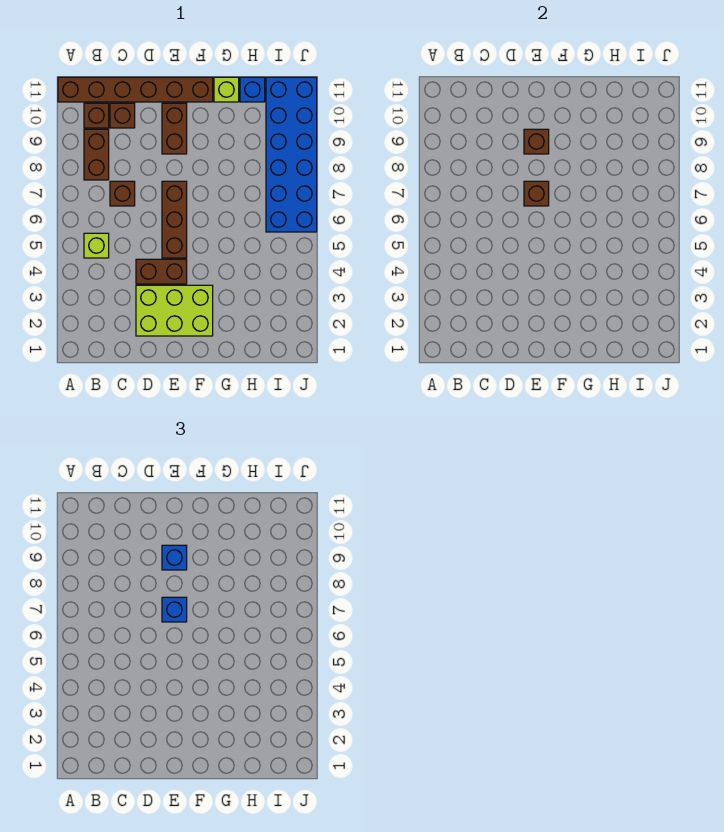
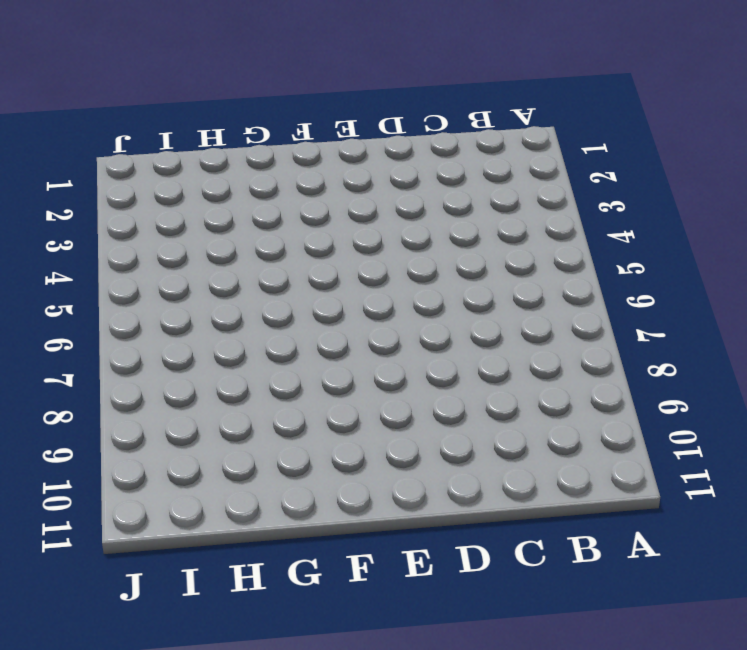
none -> brown 1x6 brick [58,77,213,102]
none -> lime 1x1 brick [84,233,109,258]
none -> brown 1x2 brick [84,129,109,180]

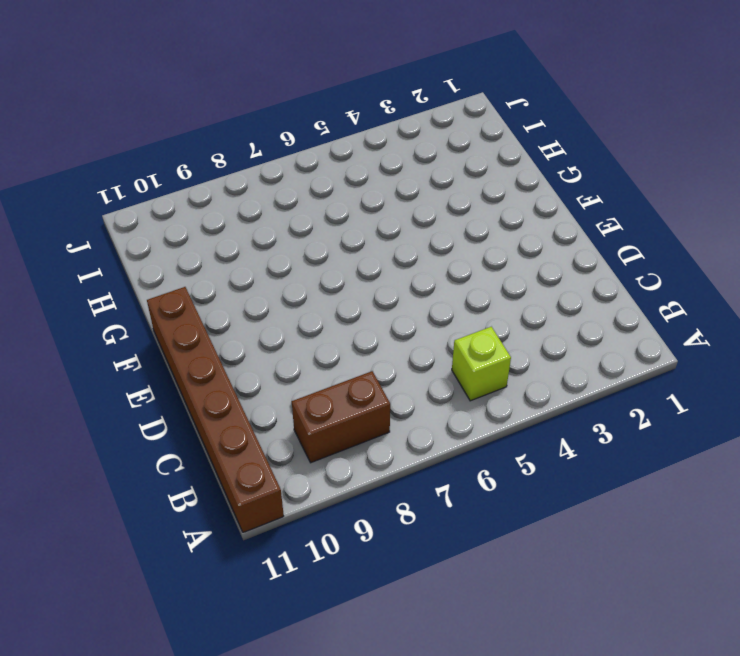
none -> brown 1x1 brick [84,103,109,128]
none -> brown 1x1 brick [110,181,135,206]
none -> brown 1x1 brick [110,103,135,128]

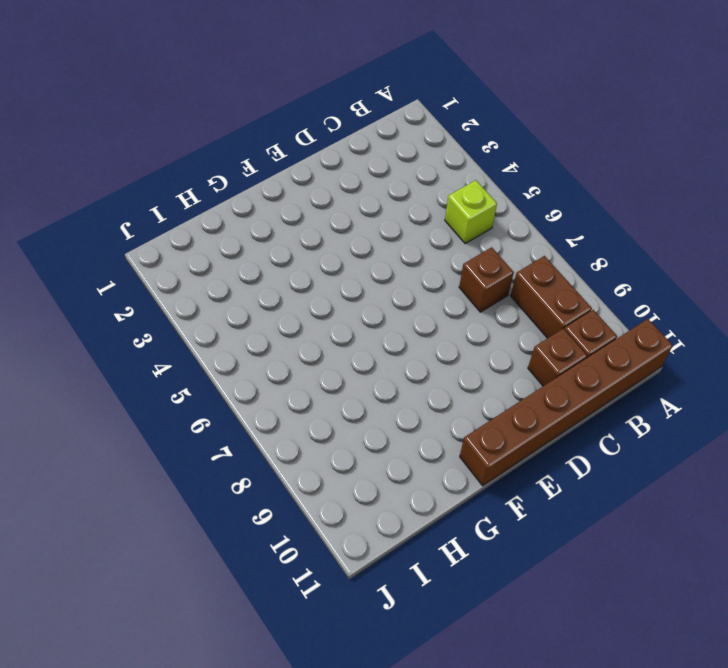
none -> lime 2x3 brick [136,285,213,336]
none -> brown 1x2 brick [136,259,187,284]
none -> brown 1x3 brick [162,181,187,258]

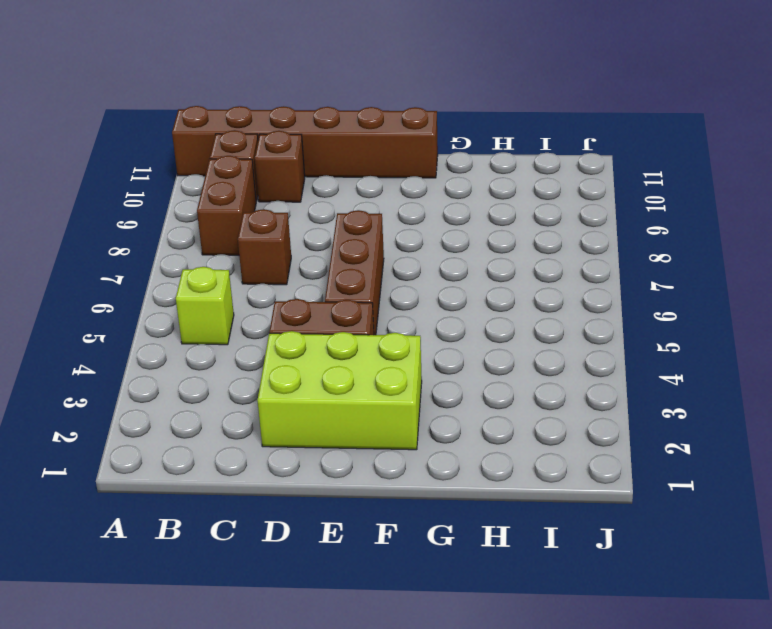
none -> brown 1x2 brick [162,103,187,154]
none -> lime 1x1 brick [214,77,239,102]
none -> blue 1x1 brick [240,77,265,102]

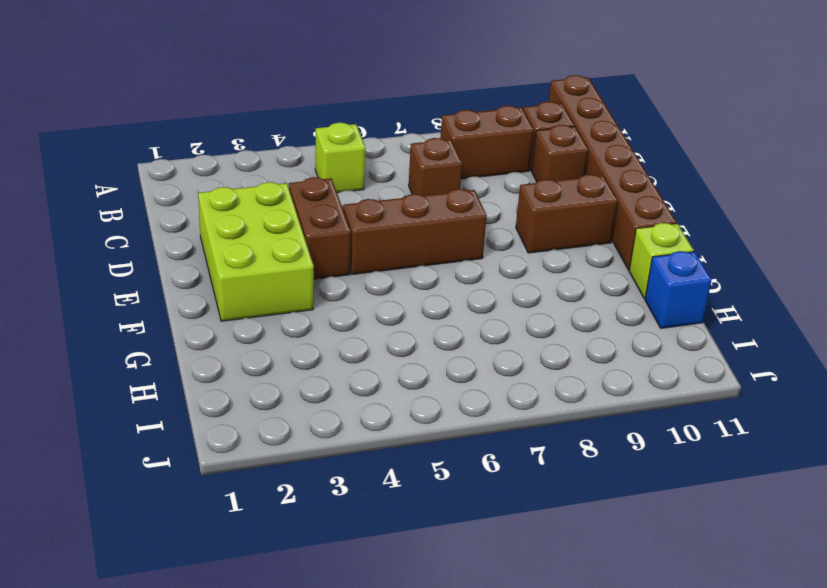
none -> blue 2x6 brick [266,77,317,232]
none -> brown 1x1 brick [524,181,549,206]
none -> brown 1x1 brick [524,129,549,154]

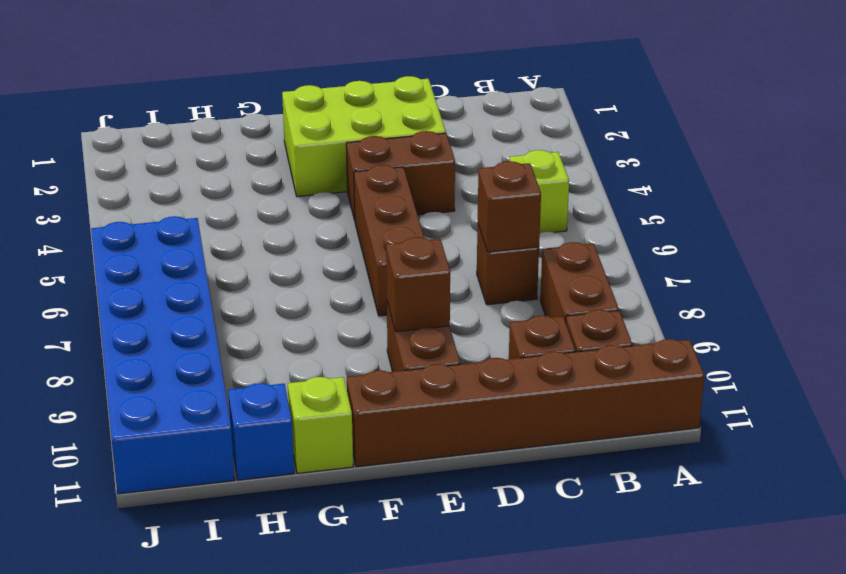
brown 1x1 brick [478,161,541,252] -> brown 1x1 brick moved to [524,181,549,206]
none -> blue 1x1 brick [162,597,187,622]
none -> blue 1x1 brick [162,545,187,570]

